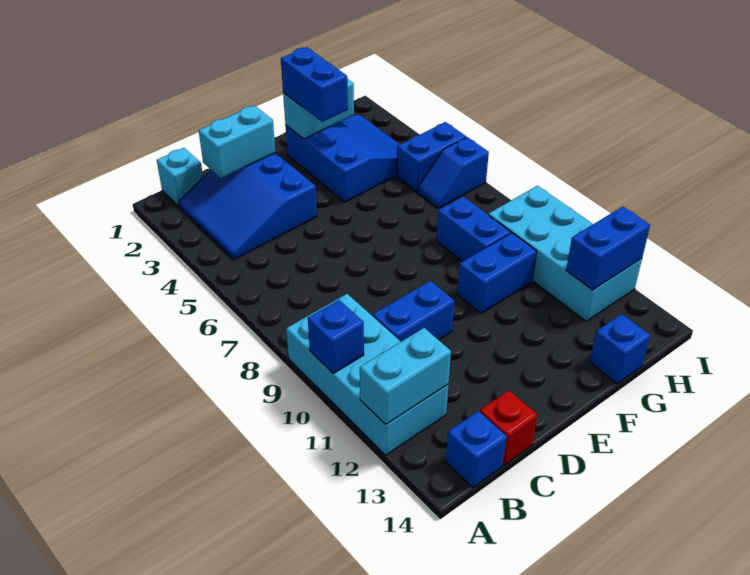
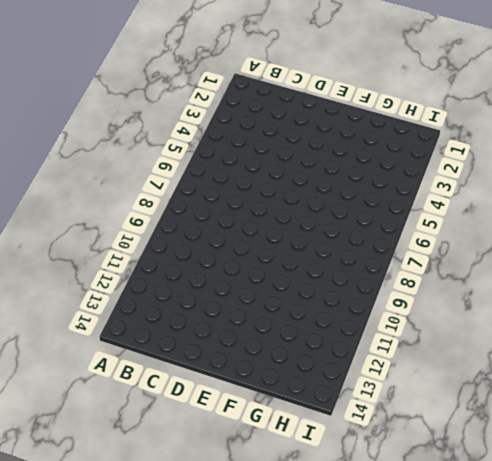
none -> cyan 2x4 brick [286,294,449,455]
none -> cyan 1x1 brick [157,148,203,206]
none -> blue 3x3 slope [179,153,317,259]

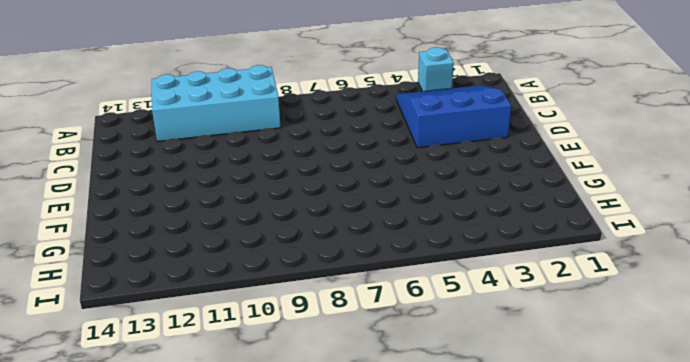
cyan 1x1 brick [418,47,454,91] -> cyan 1x1 brick moved to [157,148,203,206]
none -> blue 1x1 brick [446,411,507,488]
none -> blue 1x2 brick [373,281,454,341]
none -> red 1x1 brick [480,390,537,465]

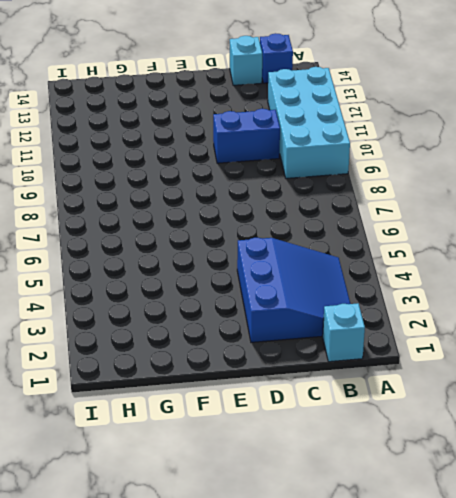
cyan 1x1 brick [230,36,262,85] -> red 1x1 brick [480,390,537,465]
none -> blue 3x3 slope [286,115,400,202]
none -> blue 1x2 brick [457,233,537,313]
none -> blue 1x2 brick [437,197,511,262]

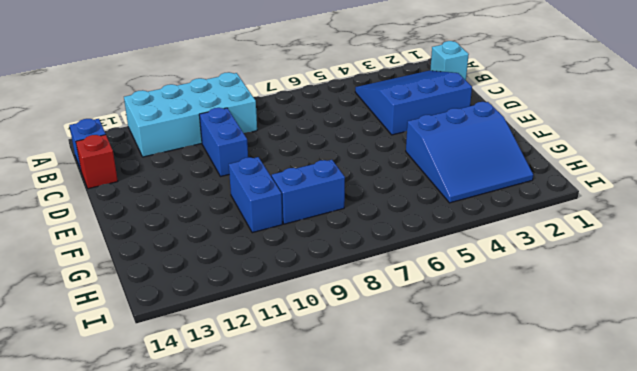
none -> blue 1x1 brick [590,314,650,384]
none -> blue 1x2 brick [397,122,466,192]
none -> blue 1x2 slope [418,137,489,208]

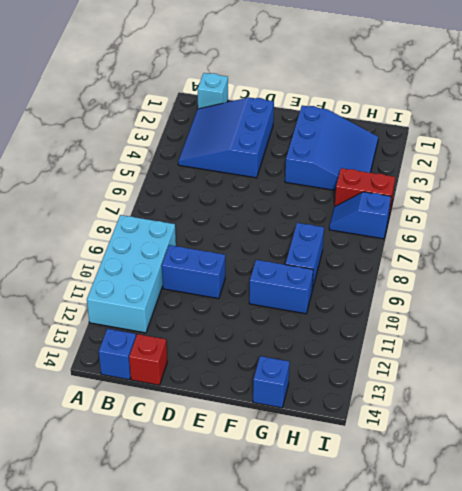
red 1x2 brick [335,168,395,215] -> blue 1x2 brick [397,122,466,192]
none -> cyan 2x4 brick [488,186,642,321]
none -> blue 1x1 brick [308,300,364,373]
none -> cyan 1x2 brick [360,328,451,424]

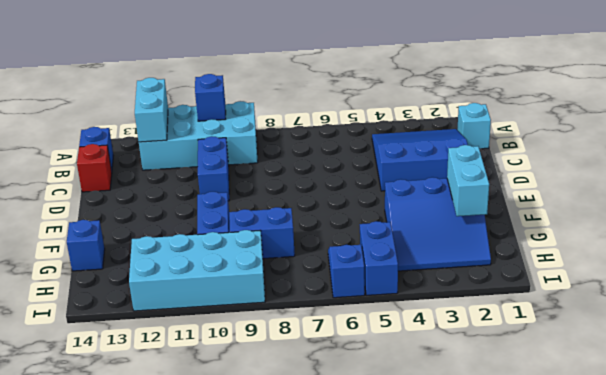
none -> cyan 1x2 brick [199,105,275,178]
none -> blue 1x2 brick [566,206,650,290]
none -> blue 1x2 brick [281,47,348,122]

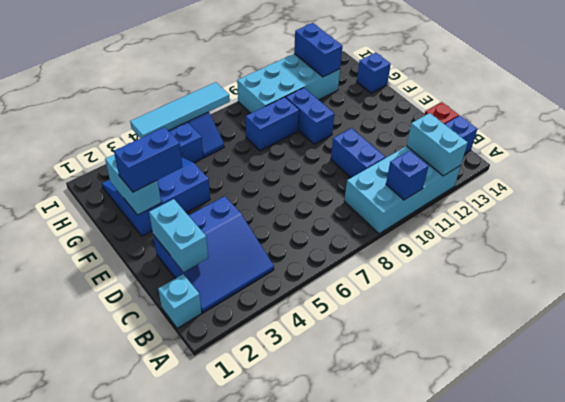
cyan 1x4 tile [130,82,230,138] -> none

